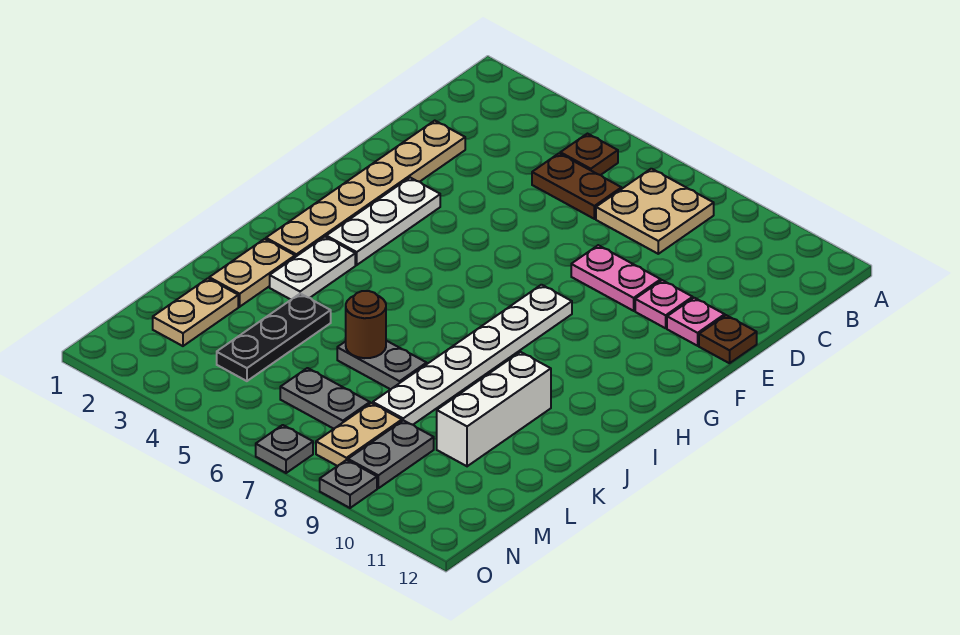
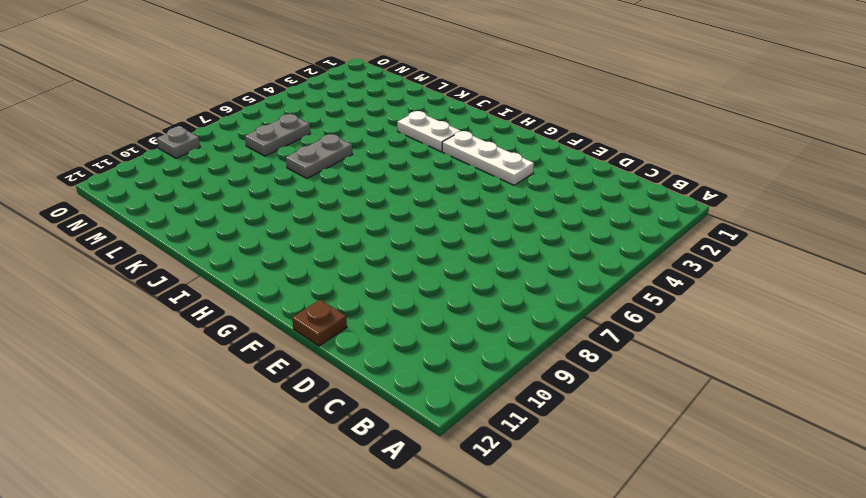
none -> brown 1x1 plate [560,134,618,175]
none -> tan 2x2 plate [596,169,714,254]
none -> brown 1x2 plate [532,153,621,219]

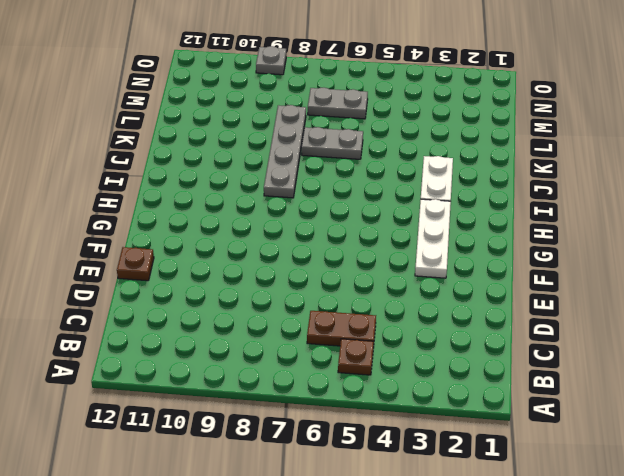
grey 1x4 plate [264,105,306,198] -> white 1x6 plate [373,285,572,425]
none -> tan 2x2 plate [596,169,714,254]
none -> tan 1x6 plate [266,121,465,257]
none -> pink 1x2 plate [571,245,661,311]

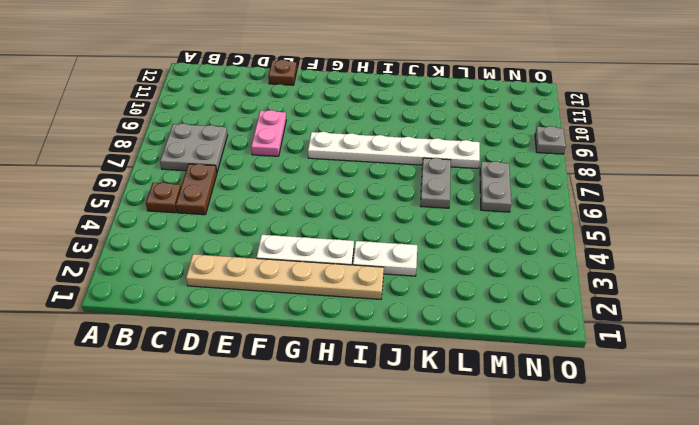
grey 2x2 plate [160,123,227,172] -> tan 2x2 plate [596,169,714,254]
none -> pink 1x1 plate [635,280,693,328]
none -> pink 1x1 plate [667,298,725,346]
none -> tan 1x2 plate [209,239,295,307]

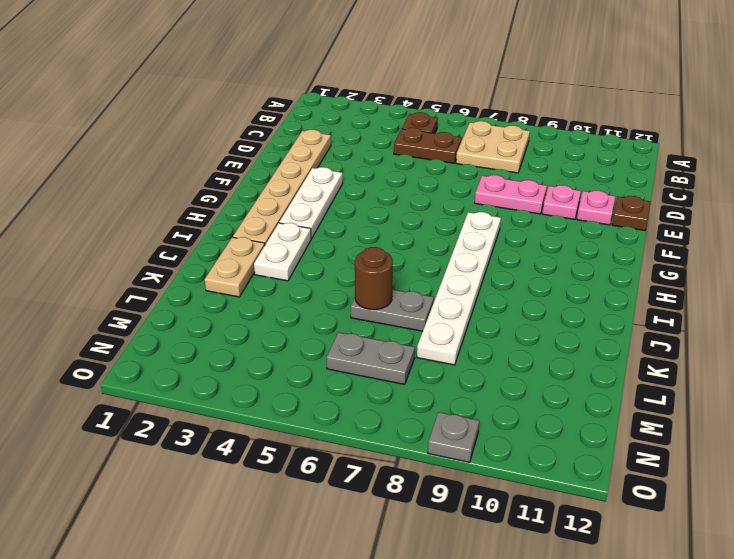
none -> white 1x3 brick [437,352,551,466]
none -> black 1x3 plate [217,294,331,381]
none -> tan 1x2 plate [153,278,238,346]

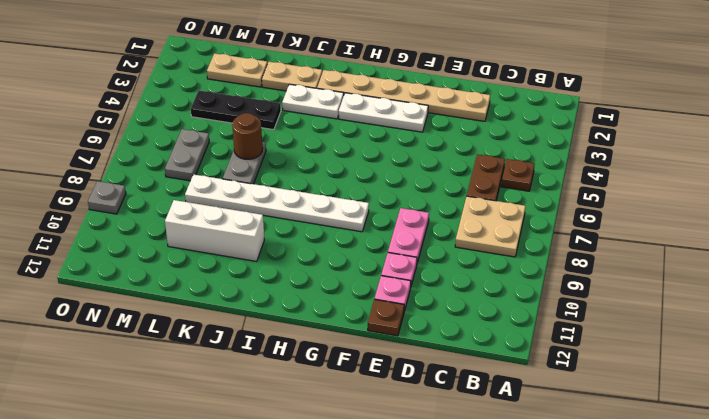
none -> tan 1x2 plate [316,403,402,466]
none -> grey 1x2 plate [348,420,434,488]
none -> grey 1x1 plate [256,425,313,473]

